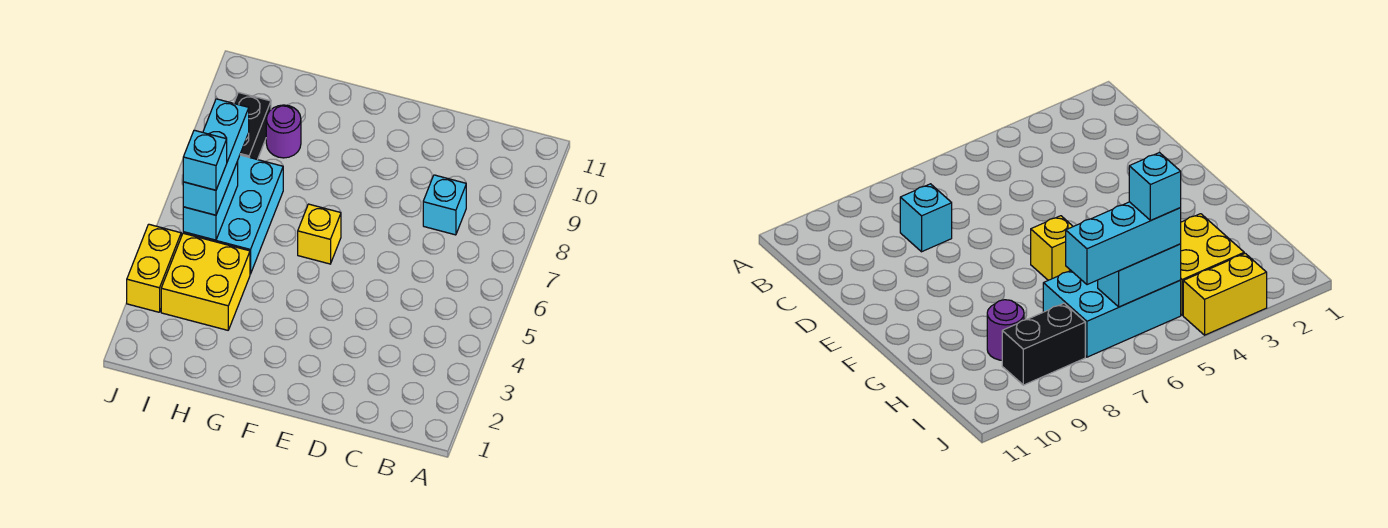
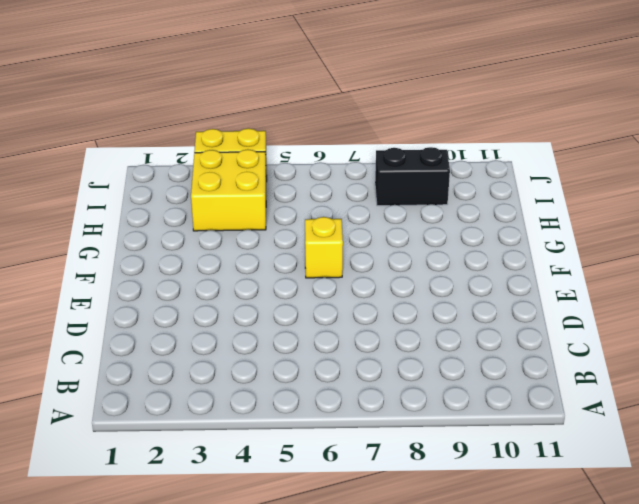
none -> cyan 1x1 brick [423,175,466,235]
none -> cyan 2x3 brick [183,155,283,274]

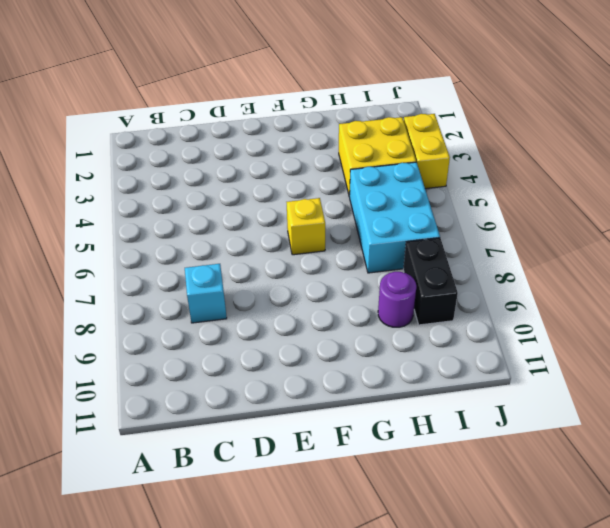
none -> cyan 1x2 brick [183,162,238,240]
none -> cyan 1x3 brick [183,99,249,215]

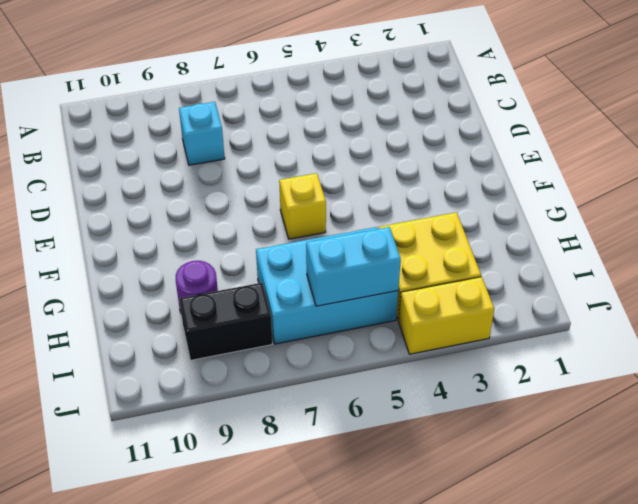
none -> cyan 1x3 brick [183,99,249,215]
none -> cyan 1x1 brick [183,130,227,190]

